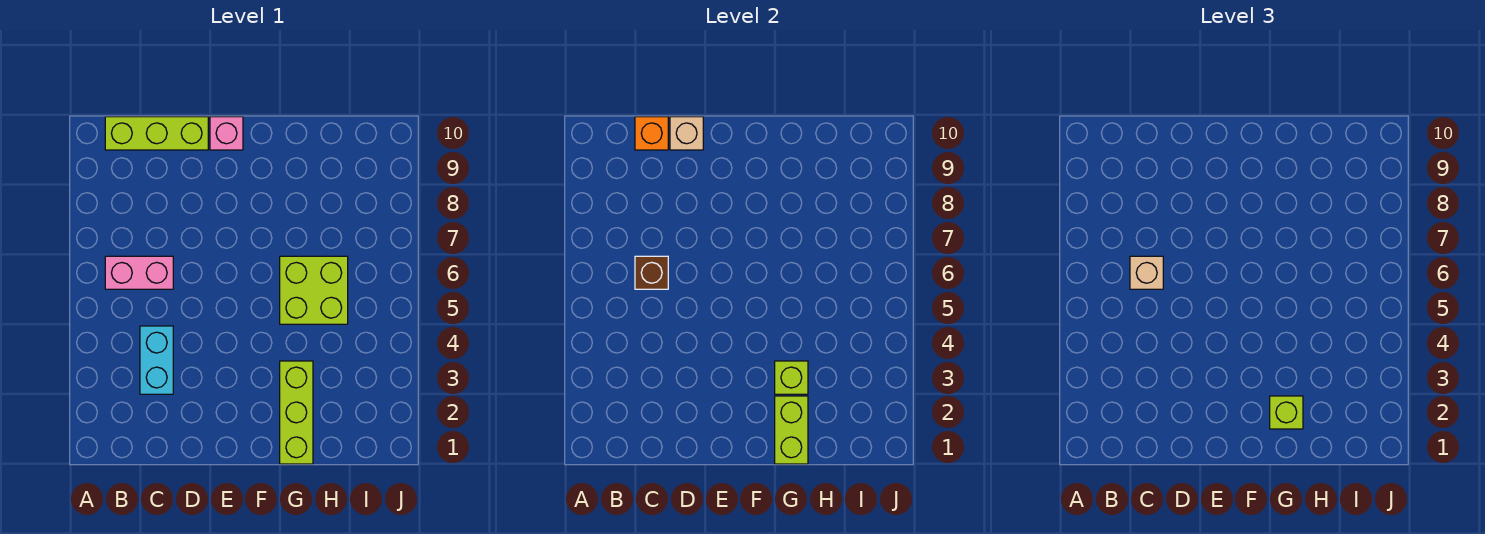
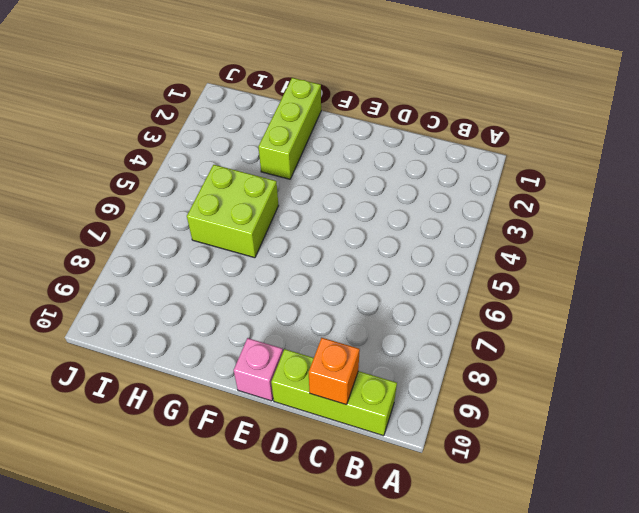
none -> pink 1x2 brick [105,256,173,289]
none -> cyan 1x2 brick [140,326,173,394]
none -> brown 1x1 brick [635,256,668,289]

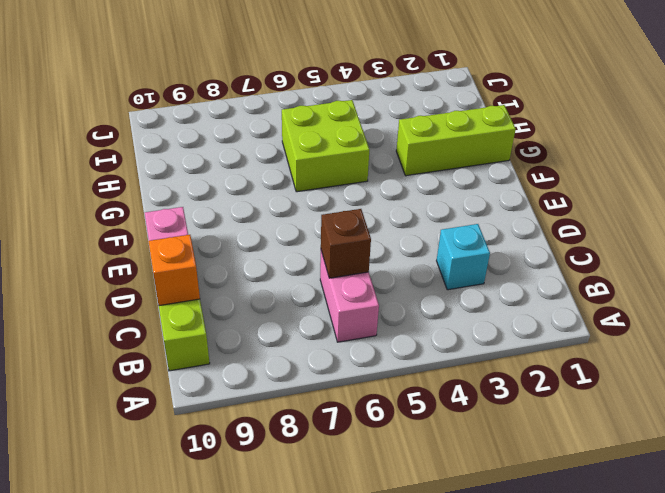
cyan 1x1 brick [437,224,490,290] -> cyan 1x2 brick [140,326,173,394]
none -> tan 1x1 brick [670,117,703,150]
none -> lime 1x2 brick [775,396,808,464]
none -> lime 1x1 brick [775,361,808,394]

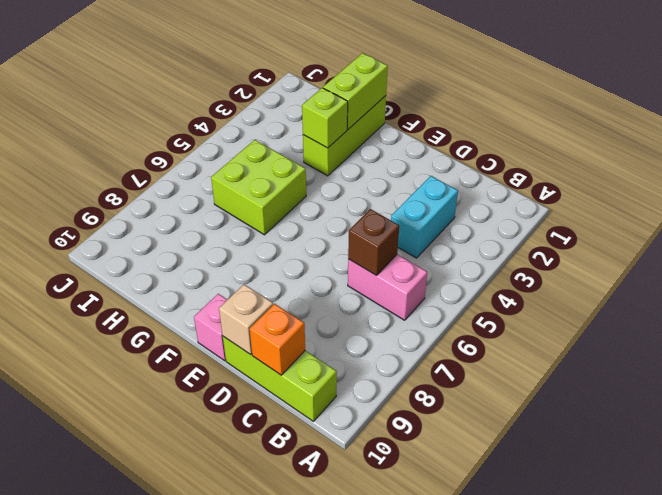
none -> tan 1x1 brick [1130,256,1163,289]
none -> lime 1x1 brick [1270,396,1303,429]

